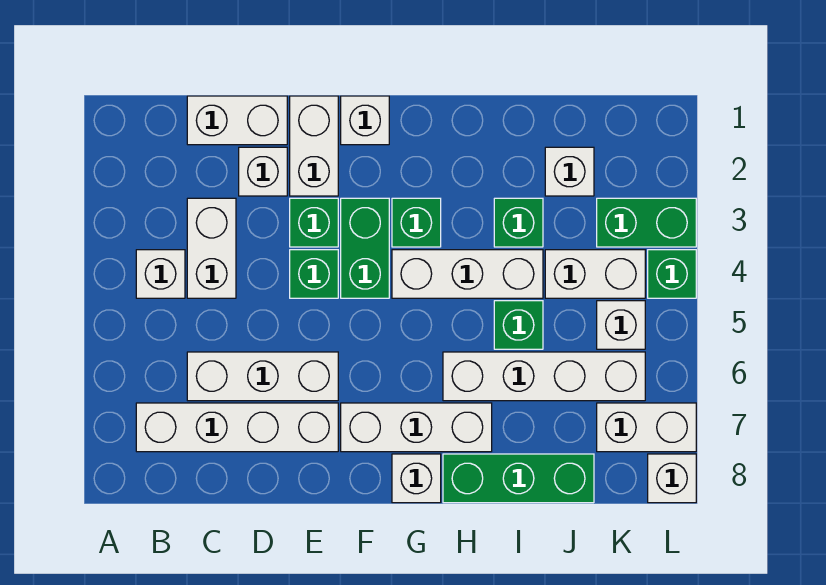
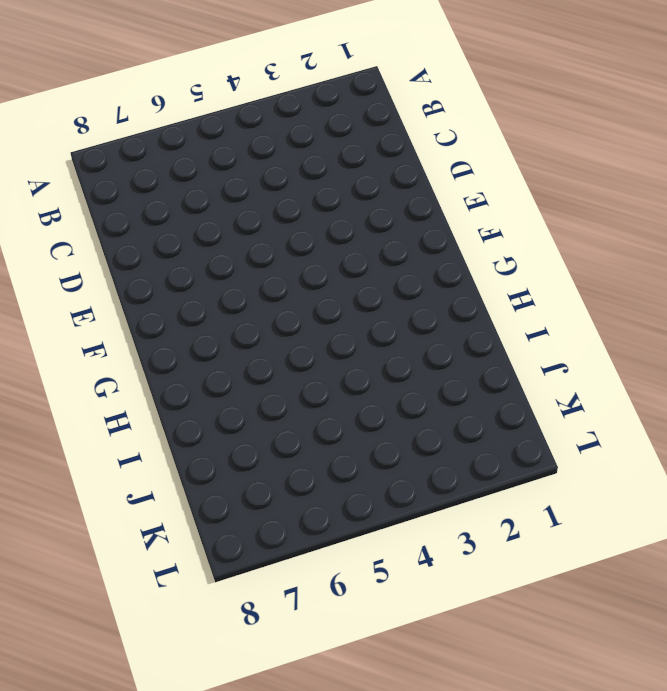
none -> white 1x1 brick [136,250,185,298]
none -> white 1x4 brick [136,403,338,452]
none -> white 1x2 brick [187,96,287,145]

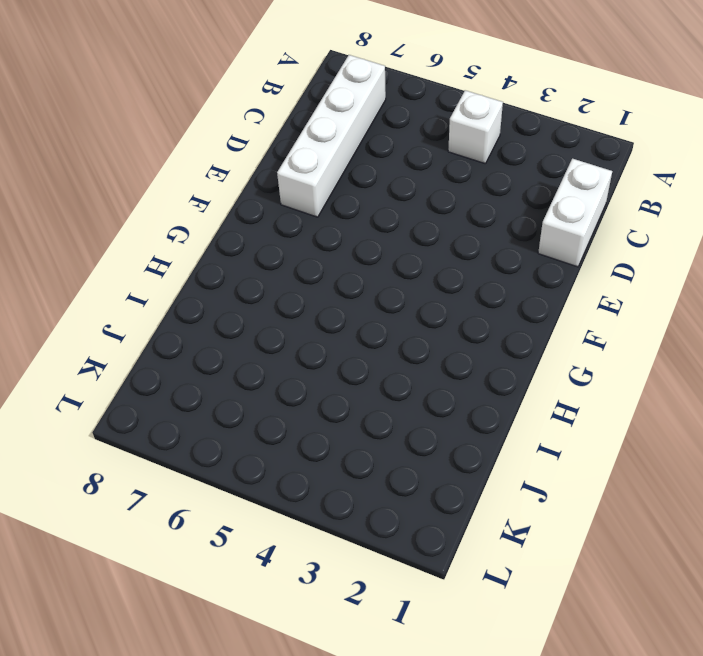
none -> white 1x2 brick [187,198,236,298]
none -> white 1x3 brick [187,352,338,401]
none -> white 1x1 brick [239,147,287,196]

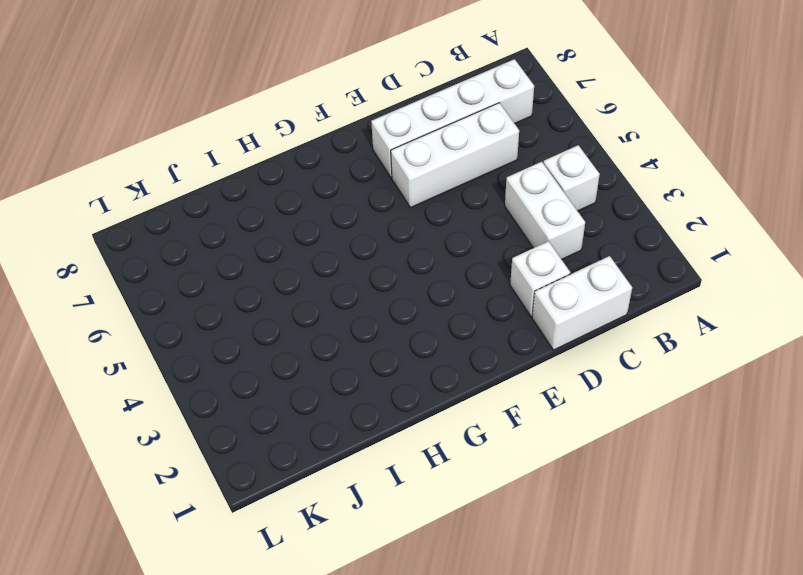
none -> white 1x2 brick [290,96,338,196]
none -> green 1x1 brick [290,198,338,247]
none -> green 1x1 brick [290,250,338,298]

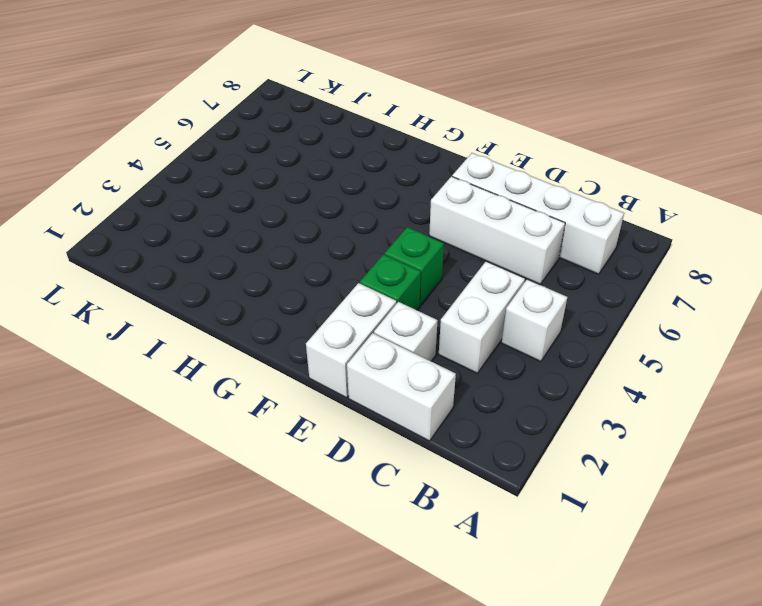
none -> white 1x1 brick [341,96,389,145]
none -> green 1x2 brick [341,198,389,298]
none -> white 1x3 brick [341,403,492,452]

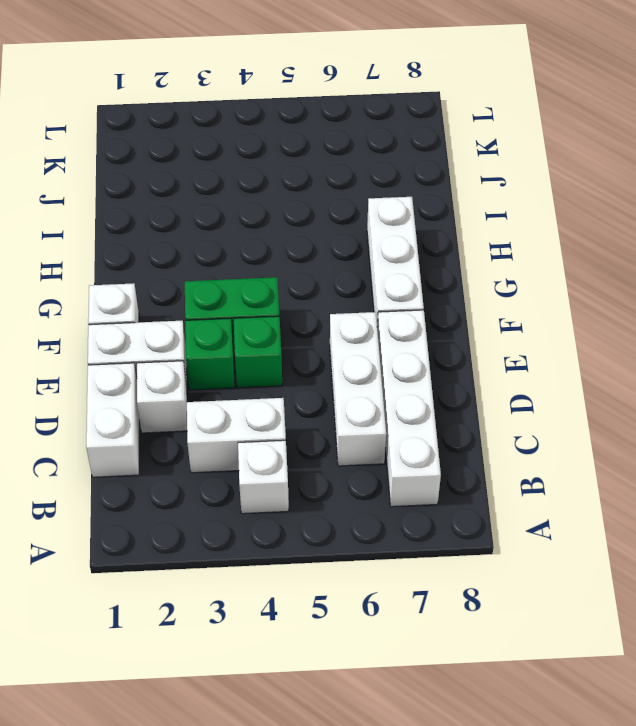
none -> green 1x1 brick [392,198,441,247]
none -> white 1x3 brick [392,250,543,298]
none -> white 1x1 brick [392,454,441,503]

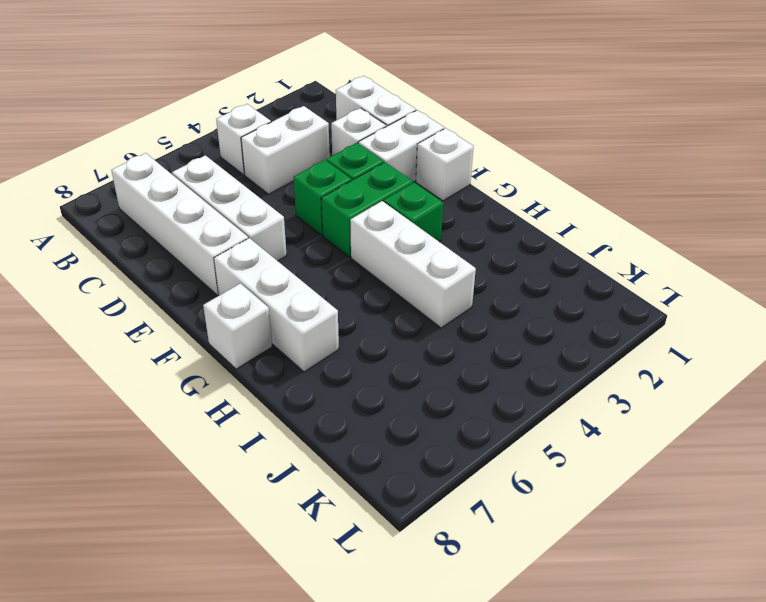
none -> white 1x4 brick [443,352,645,401]
none -> green 1x3 brick [443,454,594,503]
none -> green 1x1 brick [494,198,543,247]

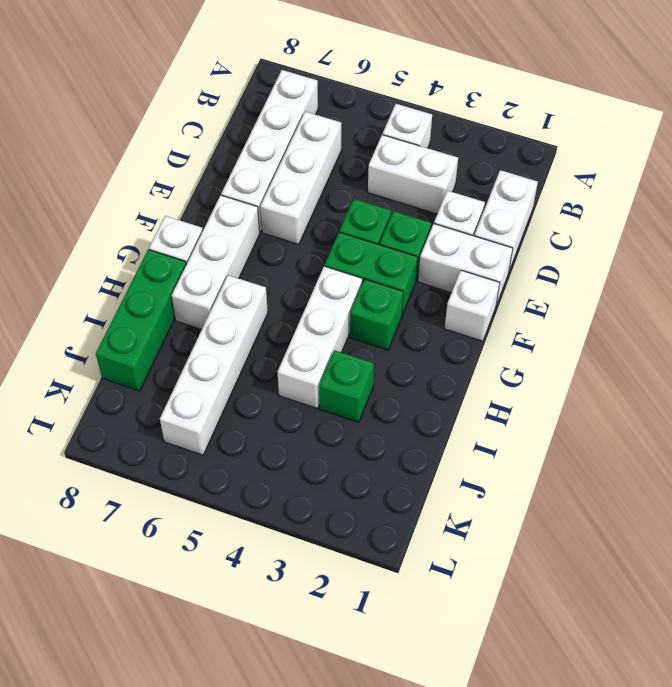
none -> green 1x1 brick [494,301,543,349]
none -> white 1x1 brick [545,147,594,196]
none -> white 1x2 brick [545,250,645,298]

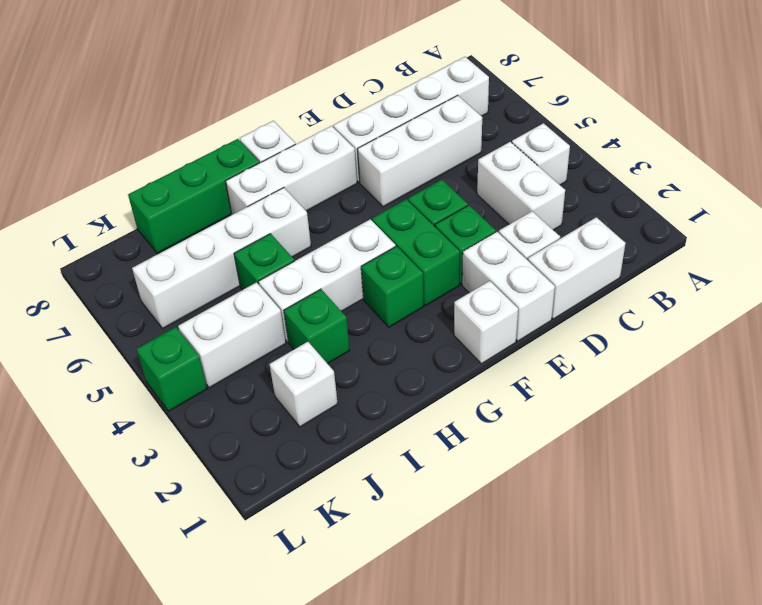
none -> green 1x2 brick [597,198,696,247]
none -> white 1x1 brick [597,301,645,349]
none -> white 1x2 brick [597,403,696,452]

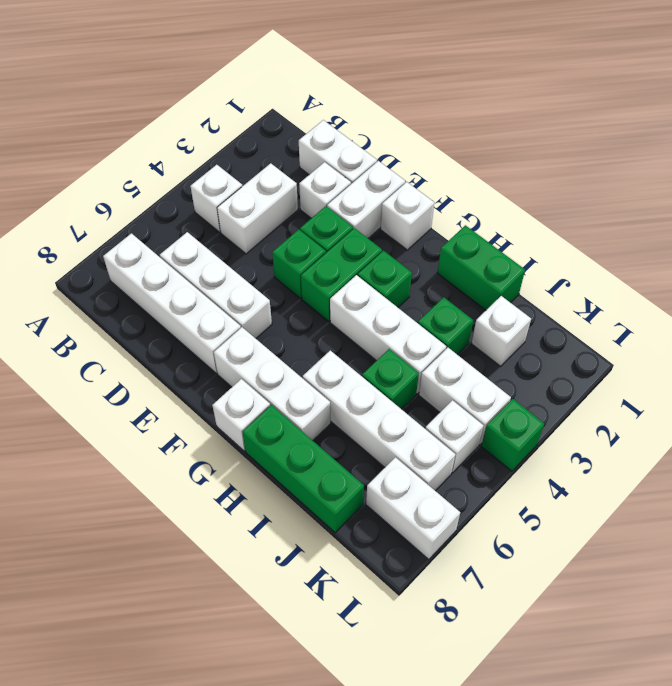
green 1x2 brick [438,225,525,310] -> green 1x2 brick moved to [597,198,696,247]
none -> white 1x1 brick [648,454,696,503]

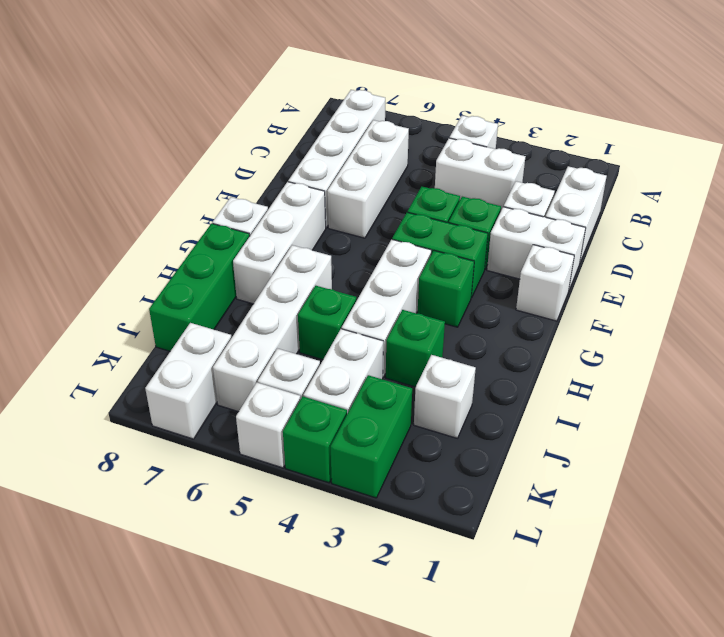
white 1x1 brick [236,382,300,468] -> white 1x1 brick moved to [648,454,696,503]

